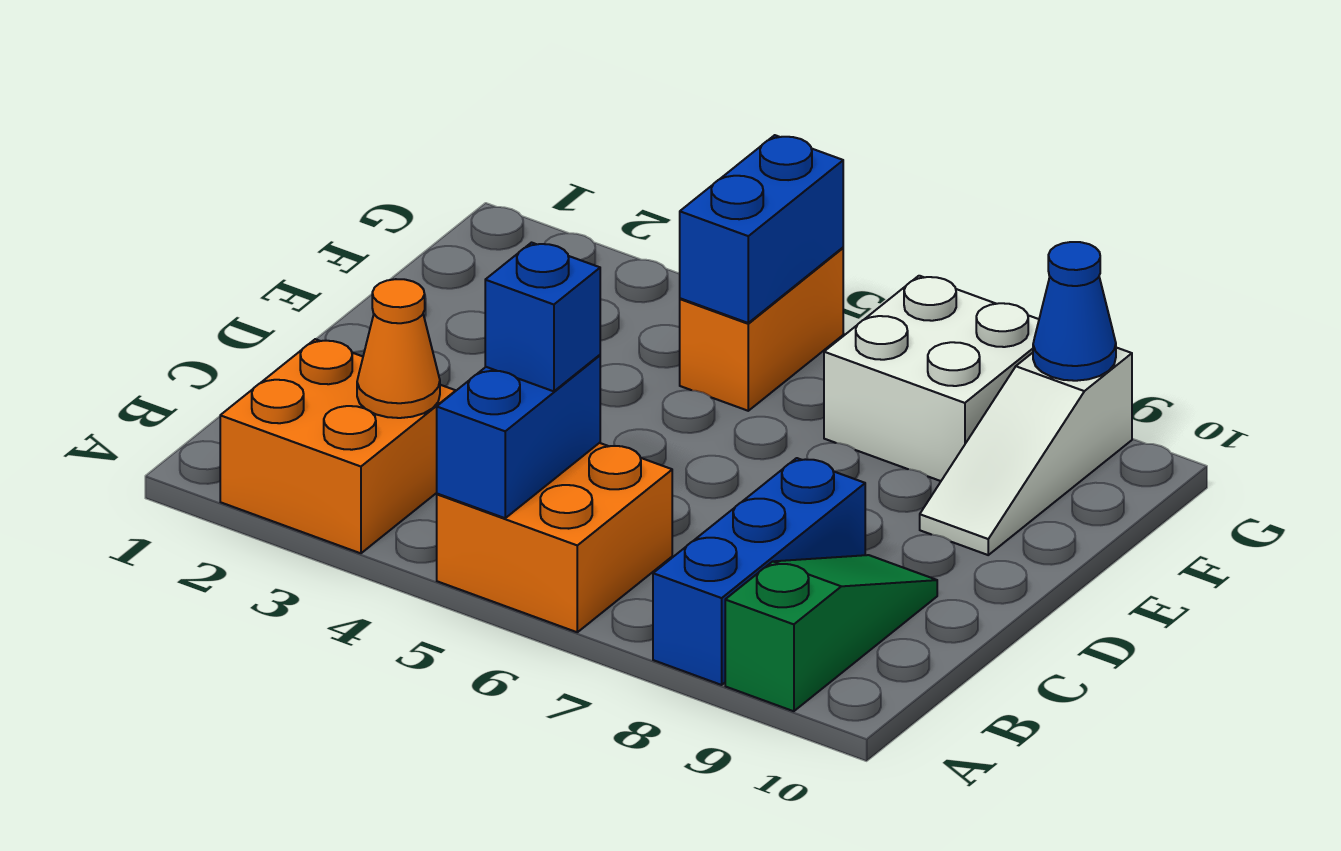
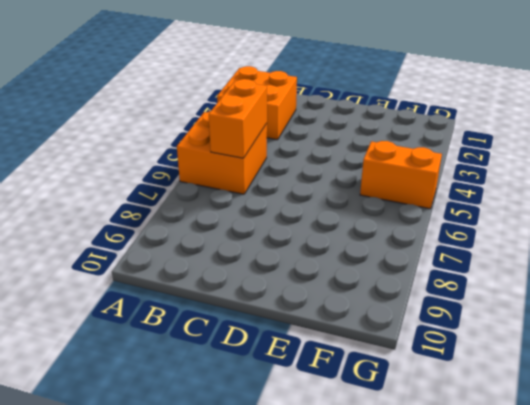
orange 1x2 brick [209,79,267,158] -> blue 1x2 brick [437,355,600,518]
none -> blue 1x3 brick [653,458,865,685]
none -> green 1x3 slope [725,555,937,711]
none -> white 1x3 slope [920,348,1132,555]

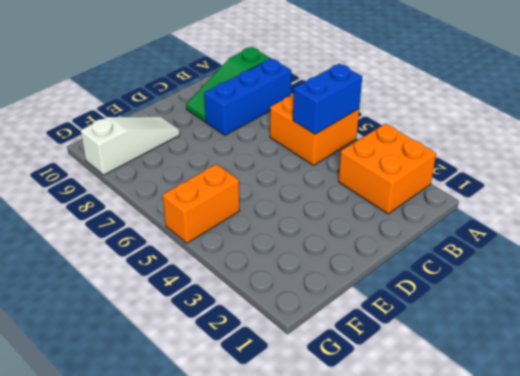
none -> white 2x2 brick [824,276,1039,481]
none -> orange 1x1 cone [357,279,440,418]
none -> blue 1x2 brick [680,135,843,323]

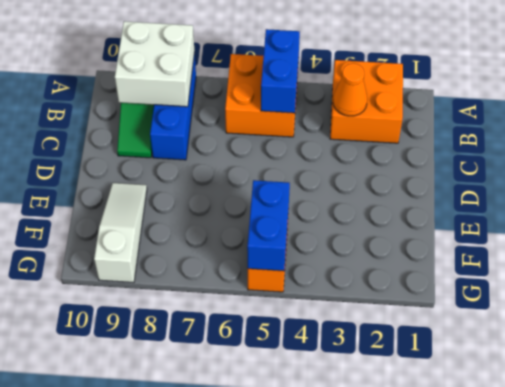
white 2x2 brick [115,21,195,107] -> white 2x2 brick moved to [824,276,1039,481]
none -> blue 1x1 cone [1033,242,1116,381]
none -> blue 1x1 brick [485,243,600,391]

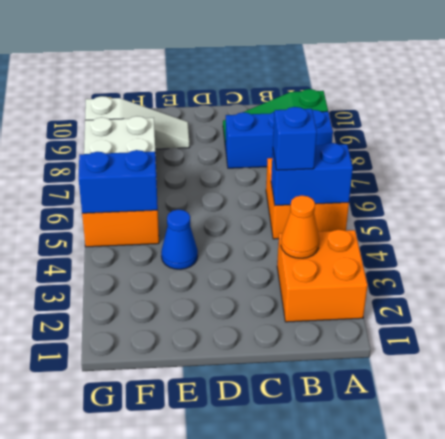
blue 1x1 cone [161,210,198,269] -> blue 1x1 cone moved to [1033,242,1116,381]

